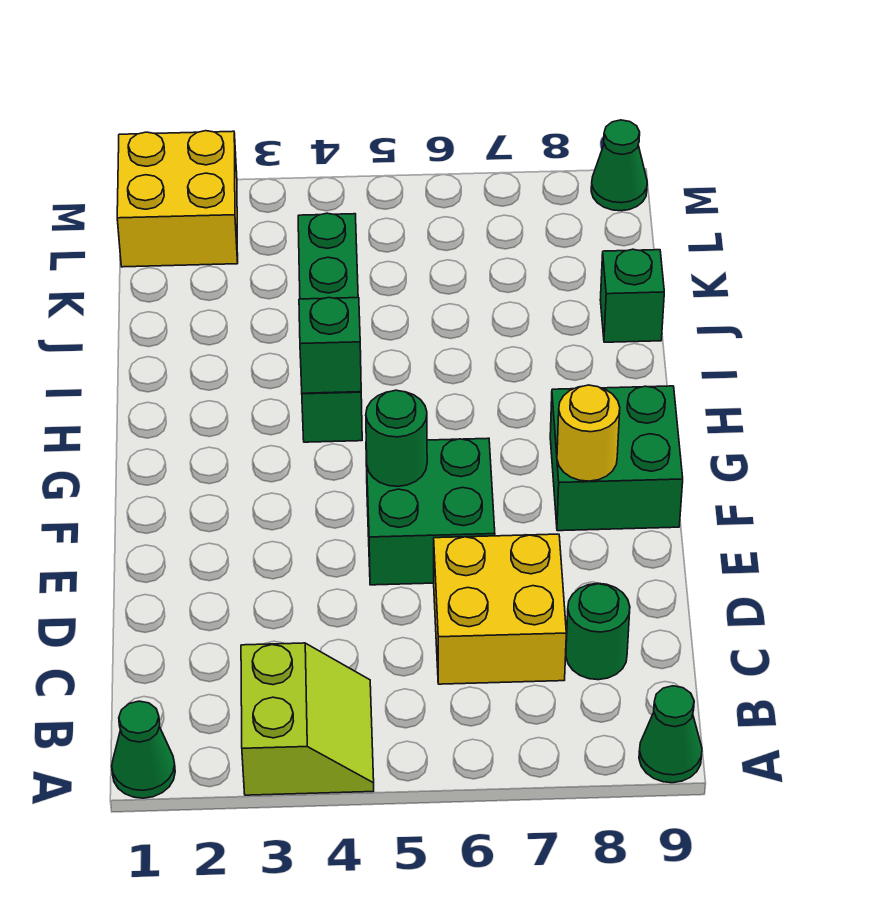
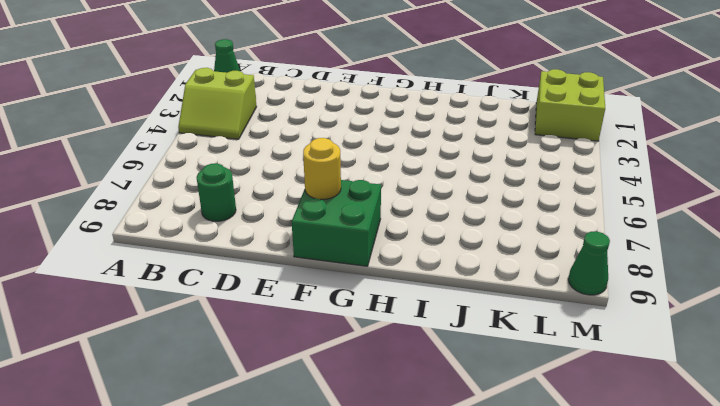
lime 2x2 brick [535,69,605,141] -> yellow 2x2 brick [117,131,238,267]
none -> green 1x1 cone [639,686,702,783]
none -> yellow 2x2 brick [434,534,566,684]
none -> green 2x2 brick [366,438,495,585]

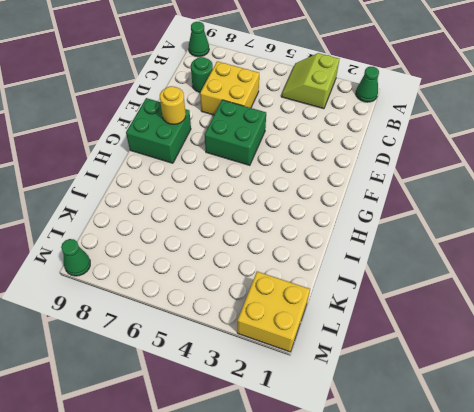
none -> green 1x4 brick [298,213,362,442]
none -> green 1x1 brick [600,249,664,342]
none -> green 1x1 round brick [366,390,427,486]

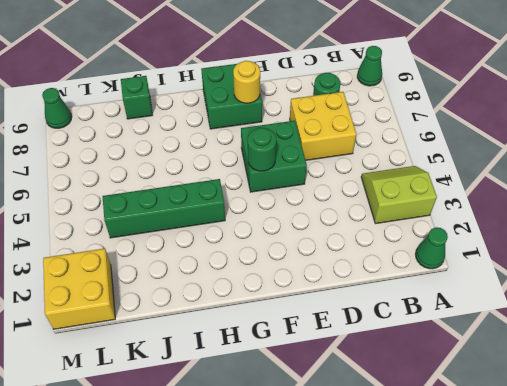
none -> green 1x1 brick [299,298,361,393]

